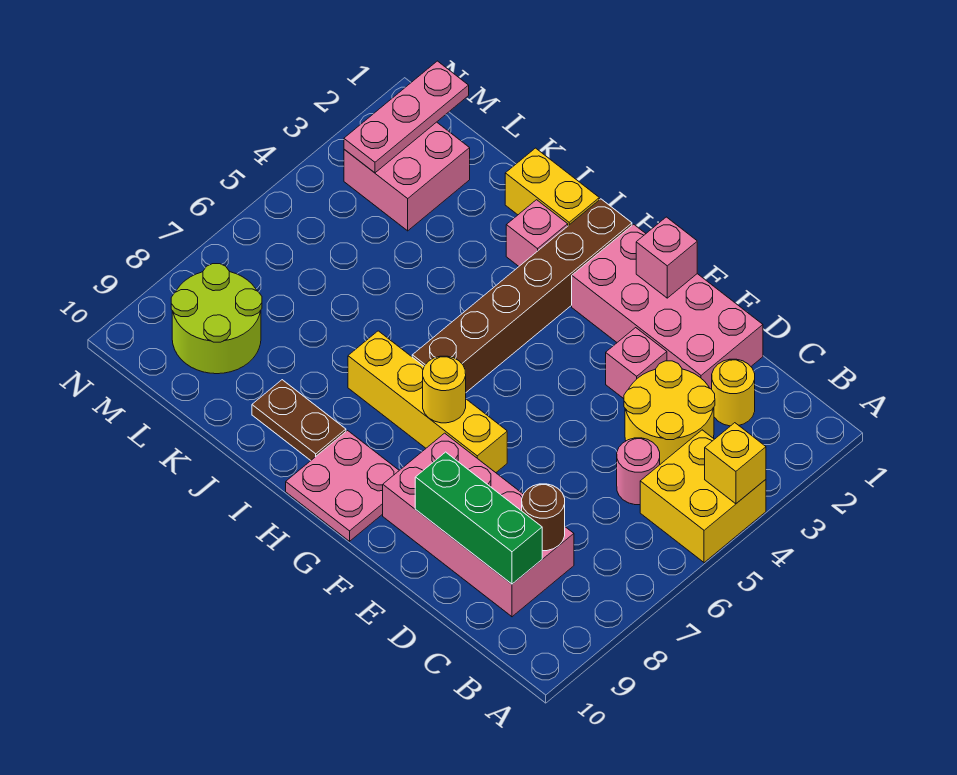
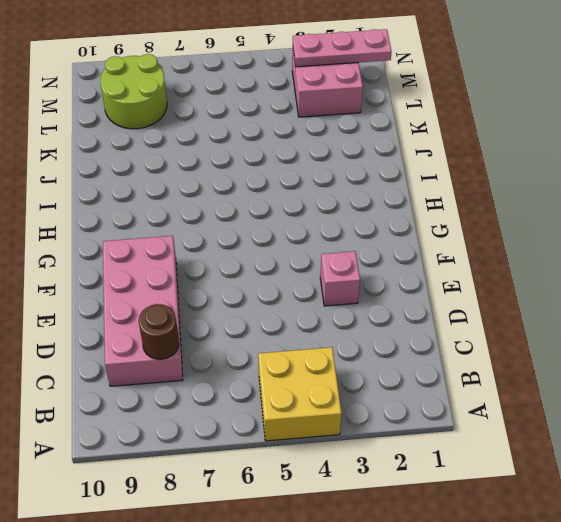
none -> yellow 1x1 round brick [712,359,755,426]
none -> yellow 2x2 round brick [624,361,715,464]
none -> pink 1x1 round brick [617,438,660,505]

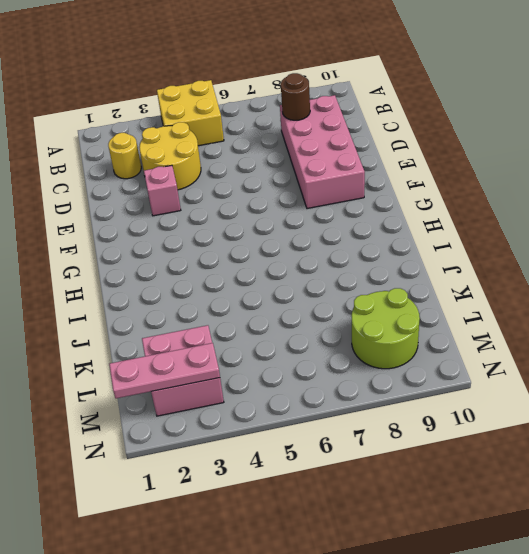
none -> pink 1x1 round brick [617,438,660,505]
none -> pink 2x4 brick [572,224,763,389]
none -> yellow 1x4 brick [348,331,507,473]

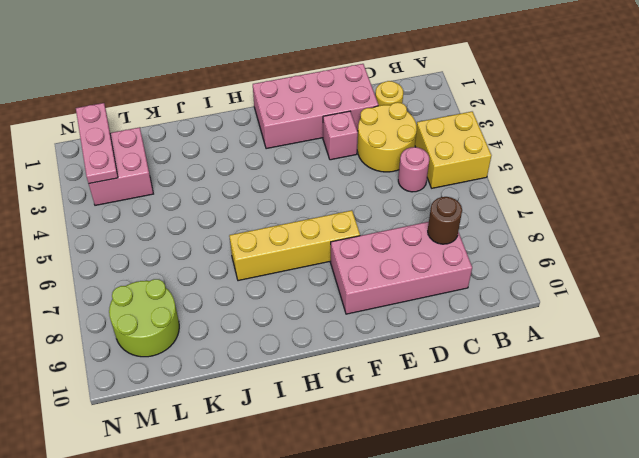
none -> pink 2x2 plate [286,431,399,541]
none -> brown 1x6 brick [412,199,632,392]
none -> yellow 1x2 brick [505,148,599,226]

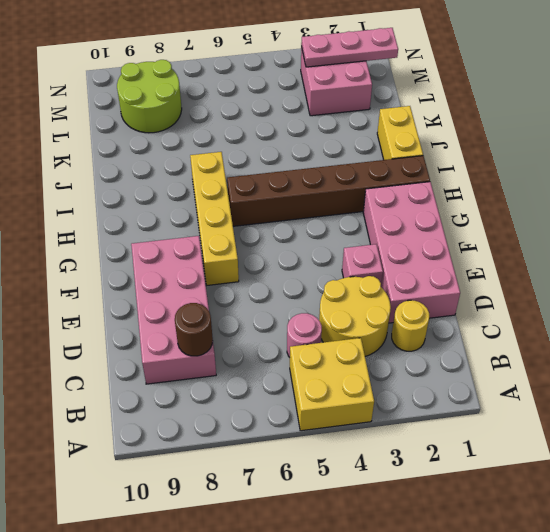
none -> pink 2x2 plate [286,431,399,541]
none -> pink 1x1 brick [506,200,568,266]
none -> brown 1x2 plate [252,380,346,460]

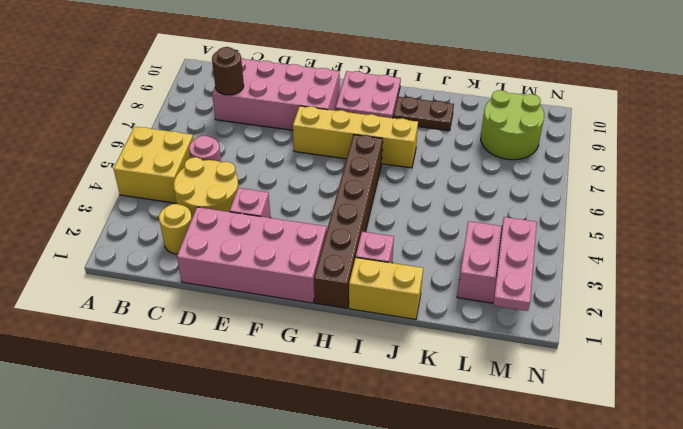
none -> yellow 1x1 brick [705,423,766,504]
none -> green 1x3 brick [415,452,542,584]
none -> pink 1x1 brick [636,217,697,298]

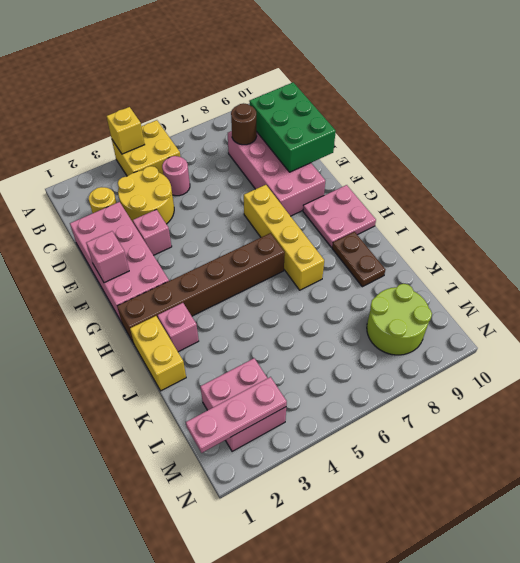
green 2x3 brick [249,82,336,172] -> green 1x3 brick [415,452,542,584]
none -> yellow 1x1 round brick [423,356,466,423]

